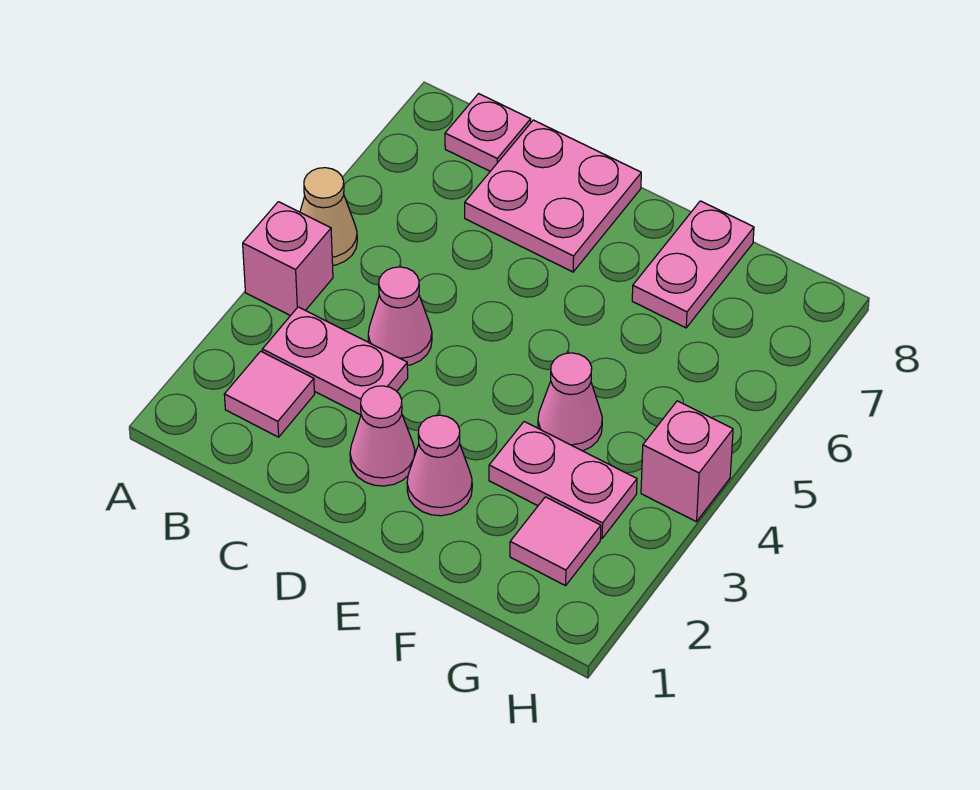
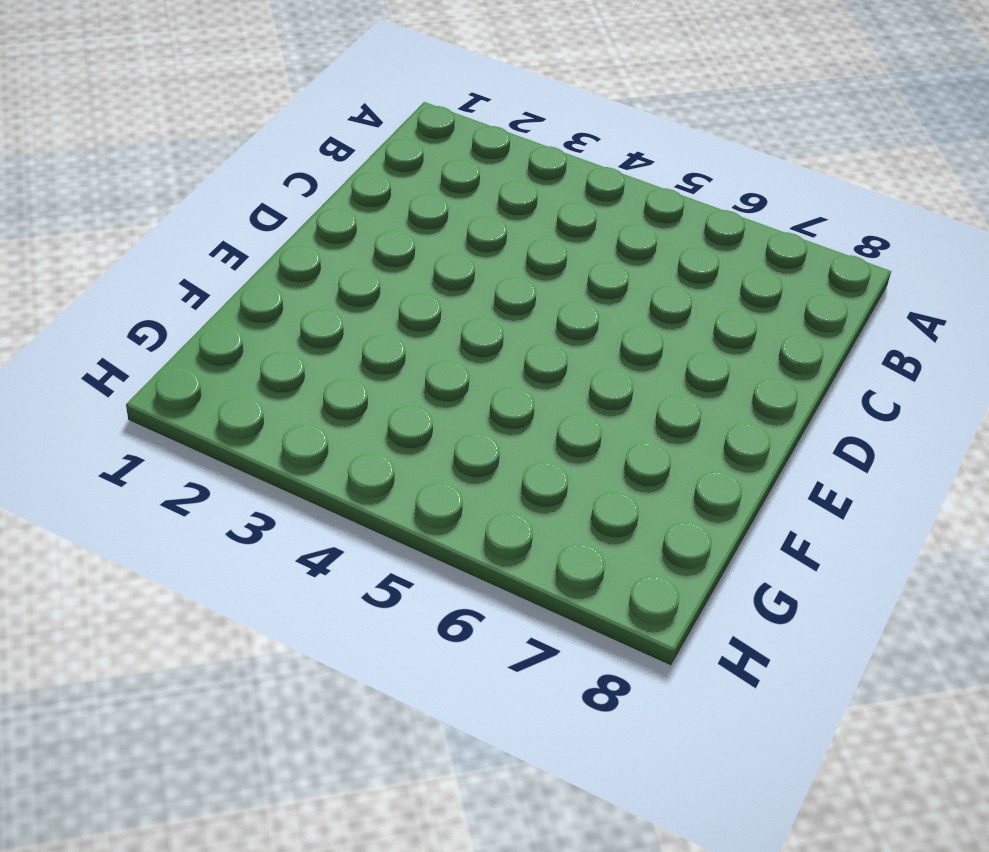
none -> pink 1x1 brick [243,202,333,316]
none -> tan 1x1 cone [300,168,357,265]
none -> pink 1x1 tile [224,351,315,437]

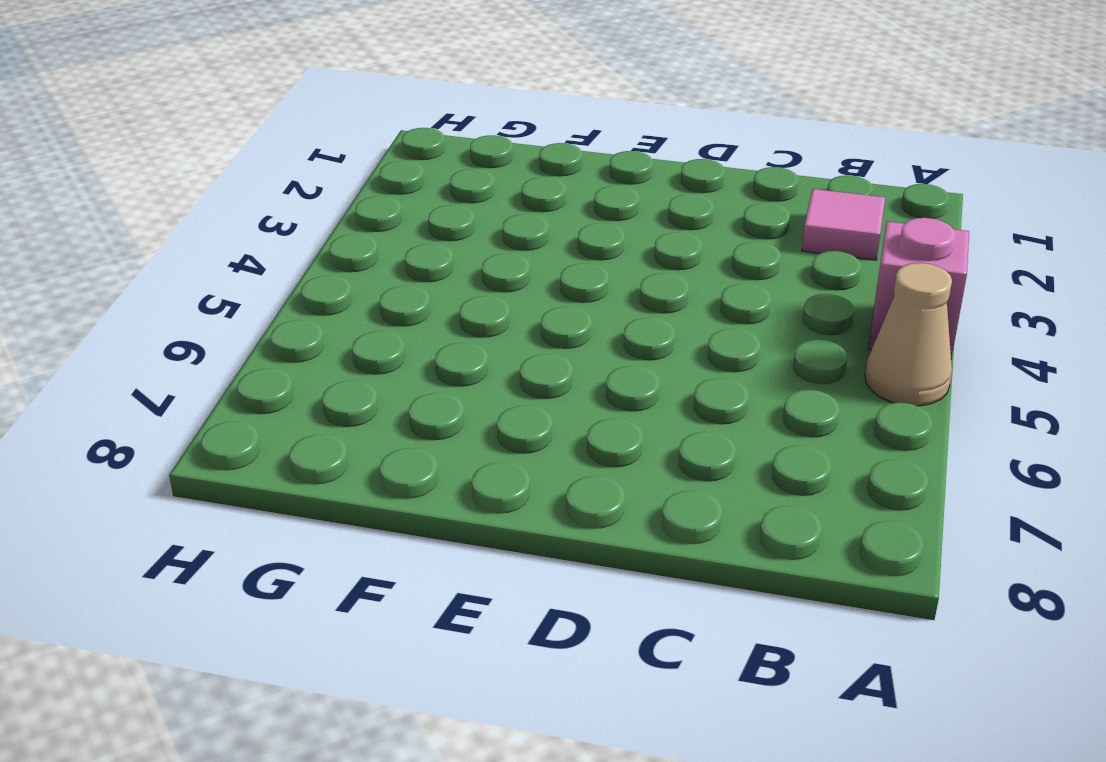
none -> pink 1x2 plate [262,307,408,415]
none -> pink 1x1 plate [445,94,531,171]
none -> pink 1x1 cone [368,267,432,365]

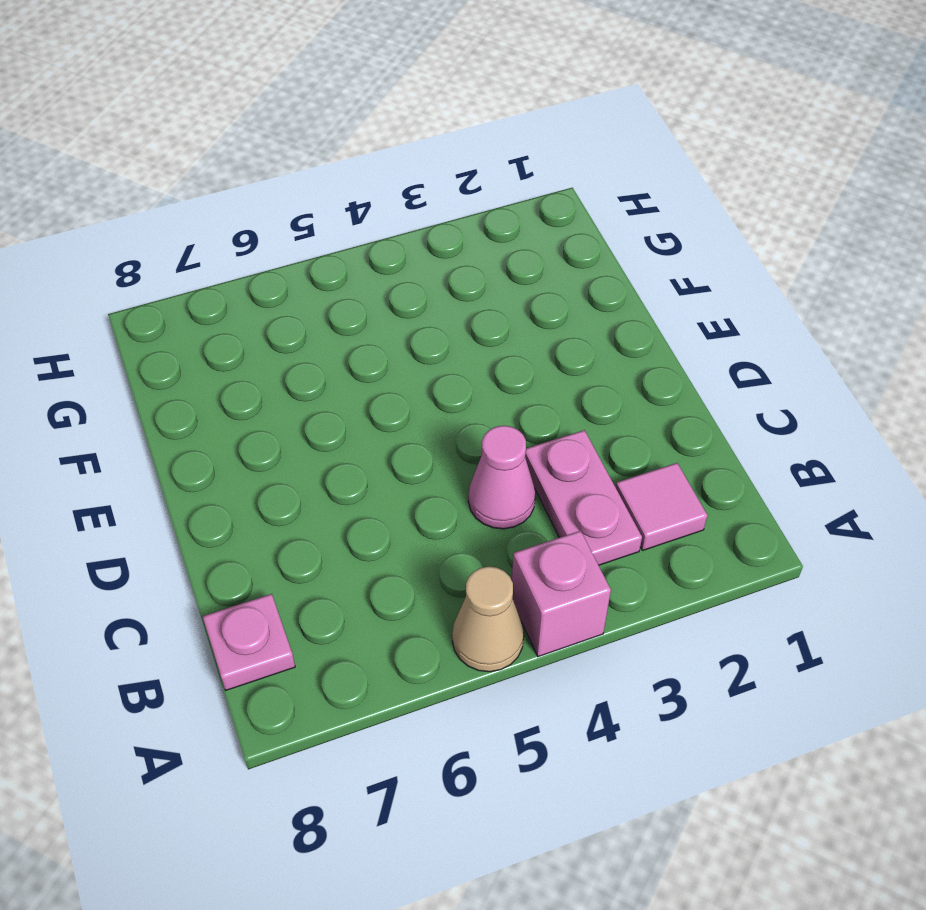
none -> pink 2x2 plate [465,120,641,272]
none -> pink 1x1 cone [350,386,415,486]
none -> pink 1x1 cone [407,415,472,516]

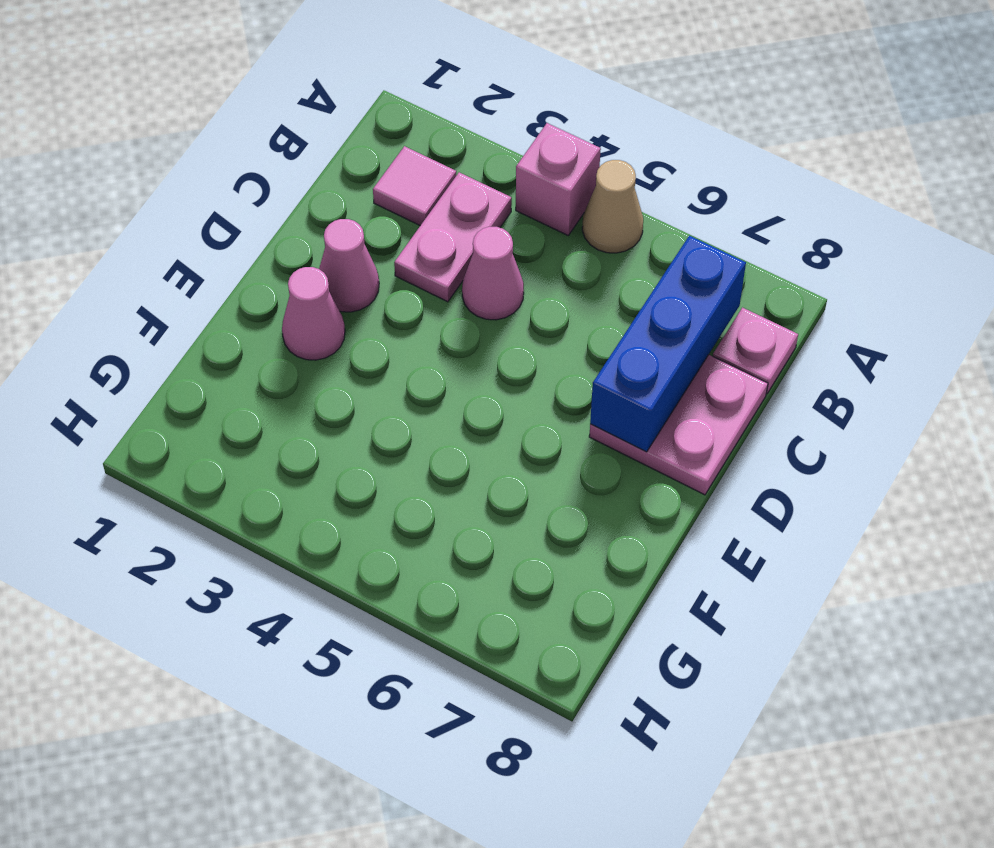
blue 1x3 brick [590,236,746,452] -> none
none -> pink 1x2 plate [489,422,637,538]
none -> pink 1x1 cone [538,353,602,451]
none -> pink 1x2 plate [632,201,754,328]

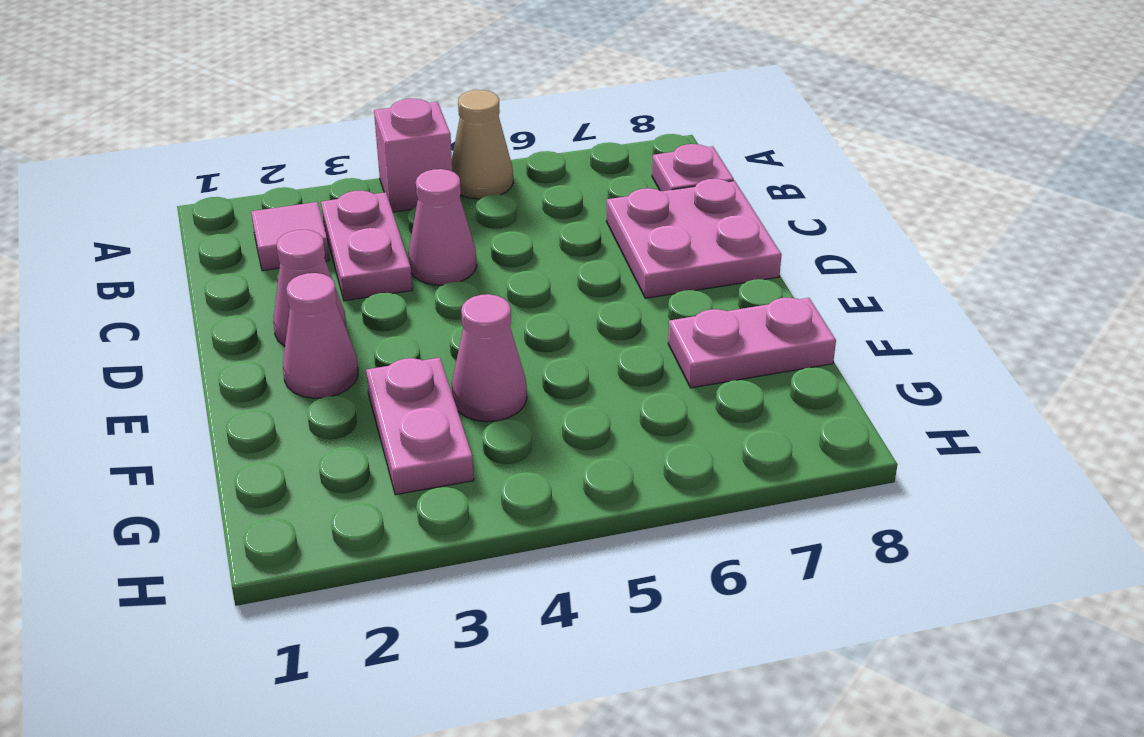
none -> pink 1x1 tile [510,497,601,586]
none -> pink 1x1 brick [641,401,733,522]

